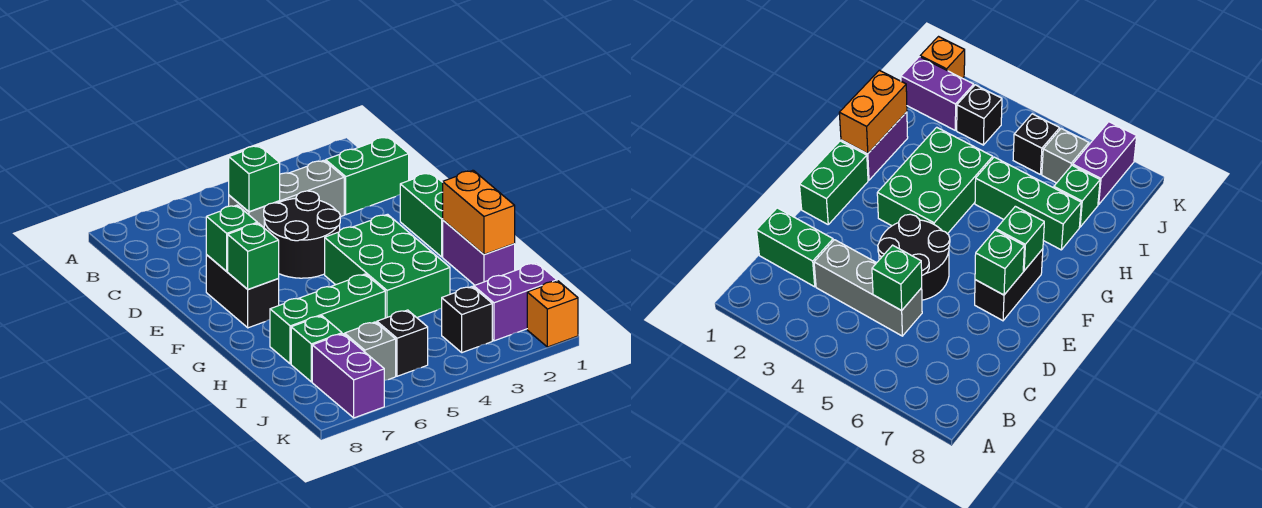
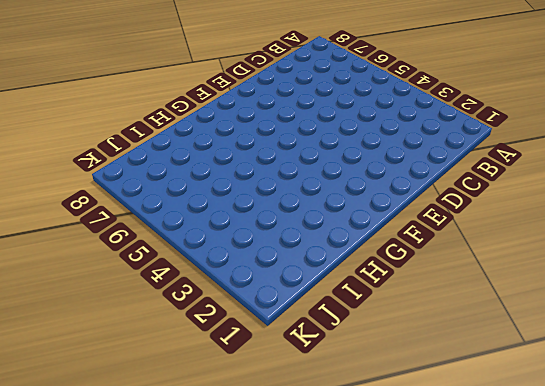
none -> green 1x2 brick [326,137,409,215]
none -> grey 1x3 brick [229,160,344,227]
none -> black 2x2 round brick [264,191,340,278]

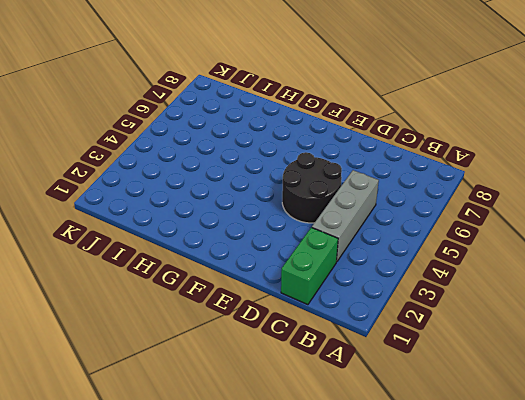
none -> green 1x2 brick [400,173,443,257]
none -> black 1x2 brick [206,255,279,328]
none -> green 2x3 brick [325,214,450,318]

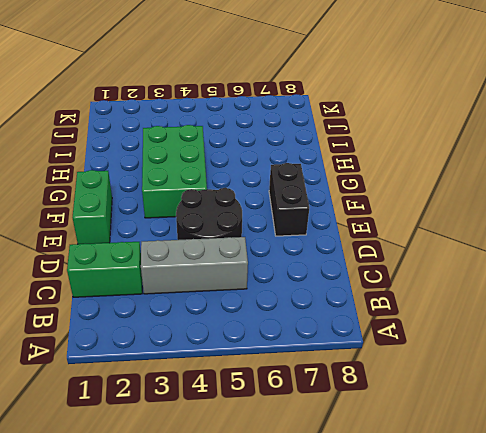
none -> purple 1x2 brick [443,220,515,285]
none -> green 1x3 brick [270,274,385,364]
none -> green 1x1 brick [291,316,342,382]

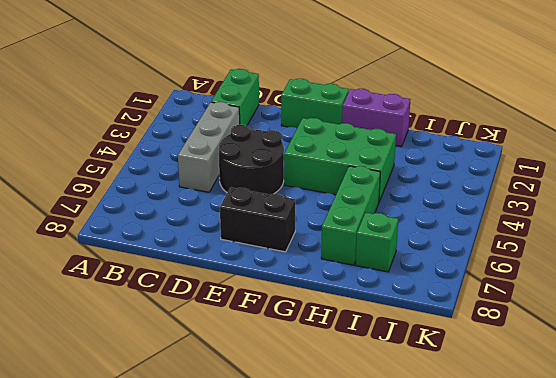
none -> purple 1x2 brick [474,263,557,341]
none -> black 1x1 brick [442,287,492,353]
none -> black 1x1 brick [377,310,428,376]

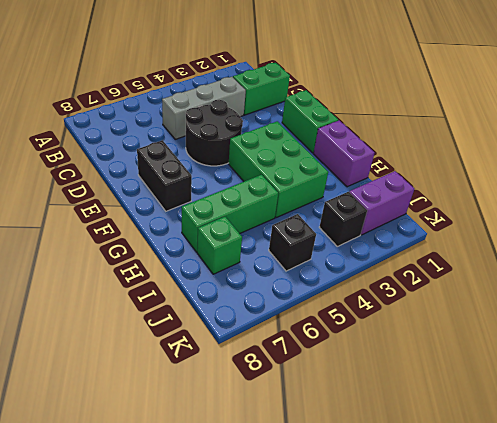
none -> grey 1x1 brick [345,322,396,381]
none -> purple 1x2 brick [312,334,384,418]
none -> orange 1x1 brick [527,281,578,347]

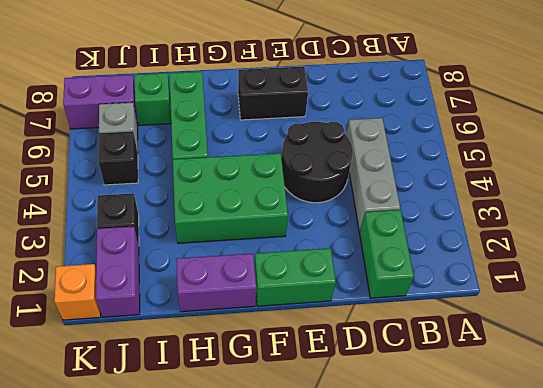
none -> green 1x1 brick [229,145,280,212]
none -> green 1x1 brick [206,205,257,271]
none -> green 1x1 brick [228,223,279,289]

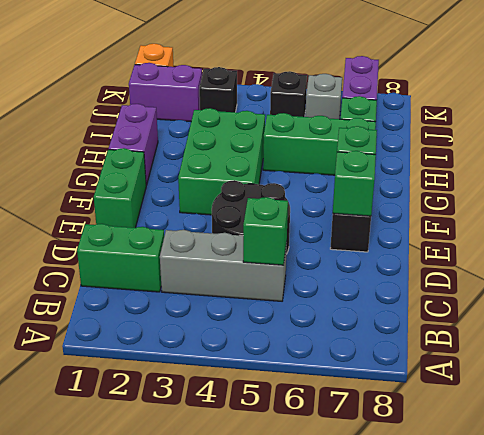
none -> orange 1x2 brick [443,170,515,254]

